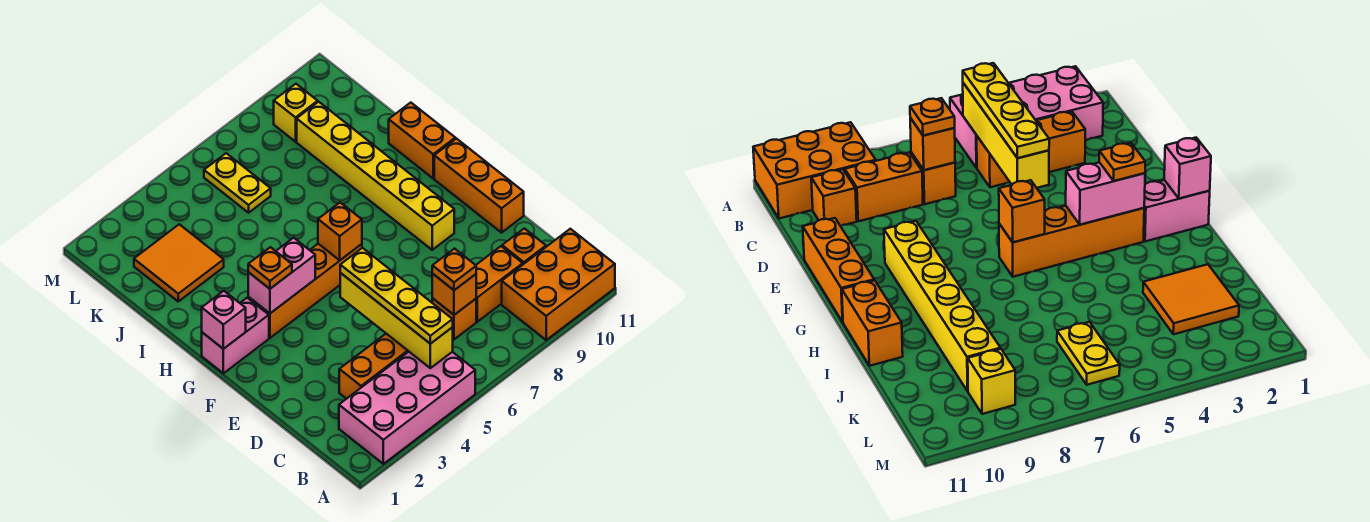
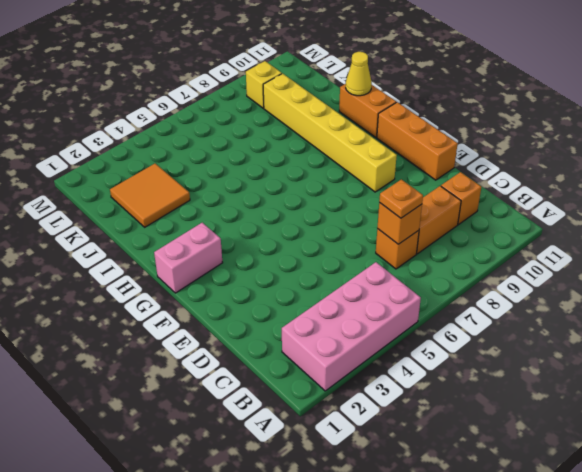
yellow 1x1 cone [346,52,372,96] -> none
none -> orange 2x3 brick [502,229,615,340]
none -> orange 1x3 brick [339,334,409,399]
none -> orange 1x4 brick [248,244,362,338]

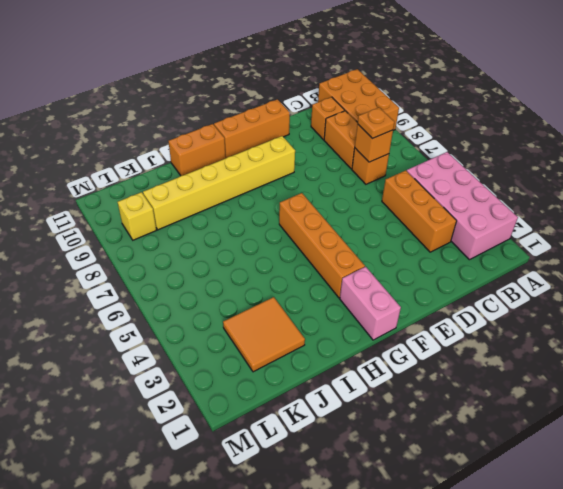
none -> yellow 1x2 plate [204,153,271,213]
none -> yellow 1x4 brick [340,273,453,368]
none -> pink 1x1 brick [202,291,246,349]

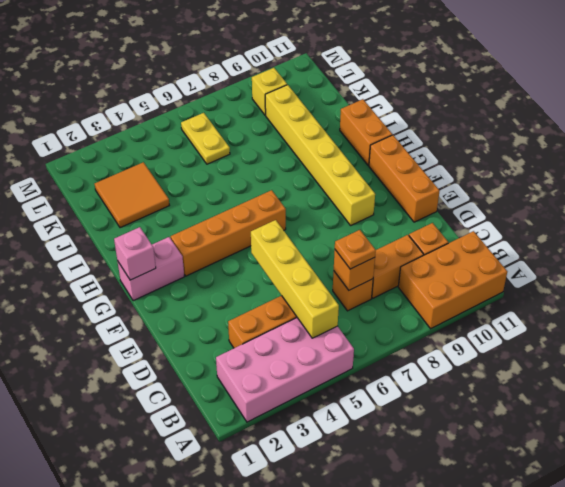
none -> pink 1x2 brick [248,238,315,313]
none -> orange 1x1 brick [318,202,362,260]
none -> yellow 1x4 plate [340,248,453,344]

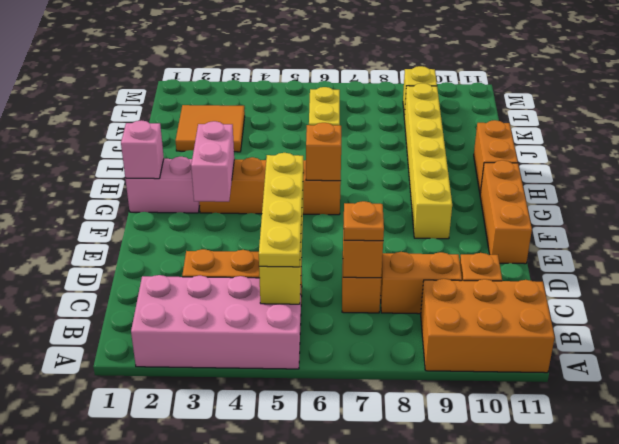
pink 1x2 brick [191,121,234,202] -> pink 1x2 brick turned to [248,238,315,313]
none -> orange 1x1 plate [248,247,292,289]

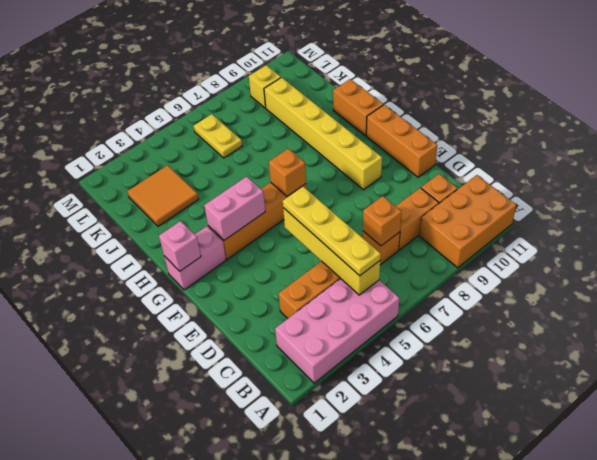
none -> orange 1x1 plate [432,249,476,290]
none -> orange 1x1 plate [248,247,292,289]

